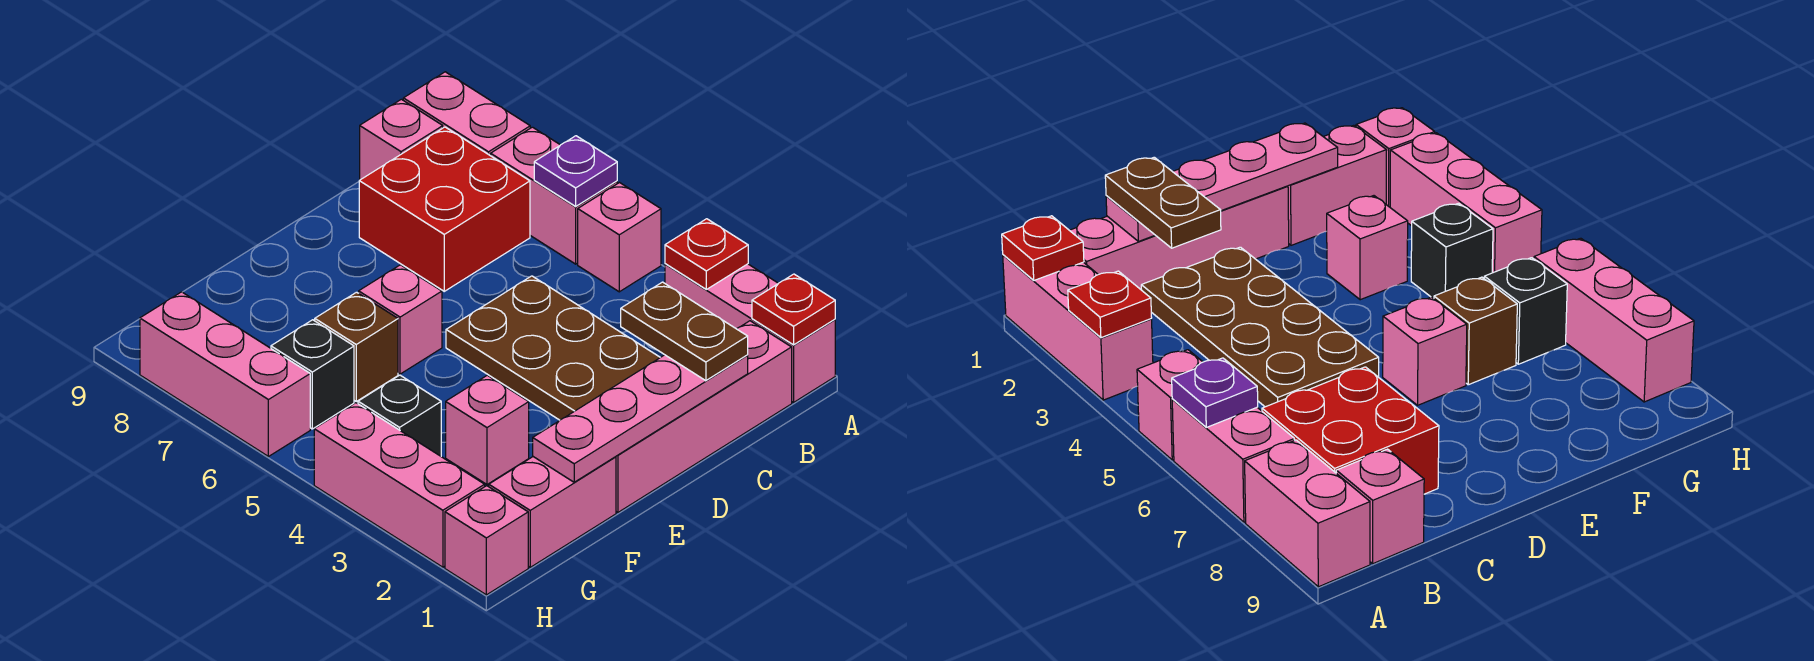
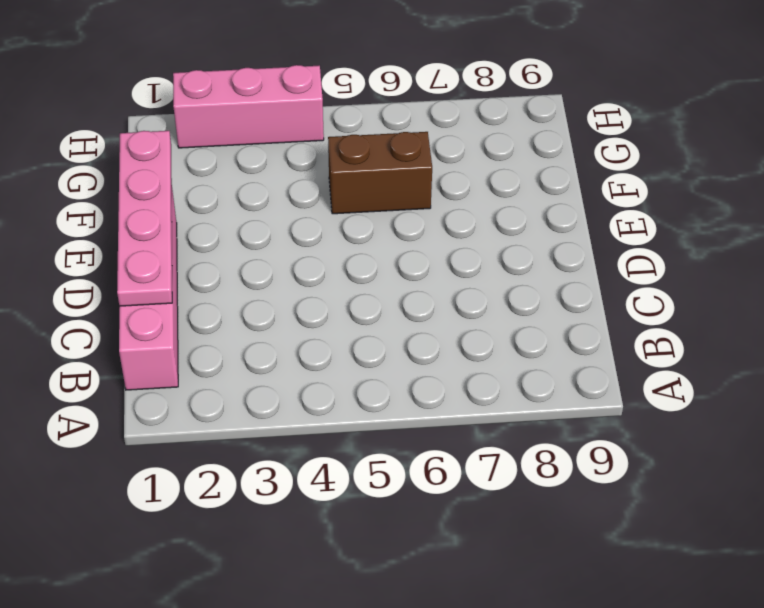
brown 1x2 brick [328,132,432,214] -> brown 1x1 brick [315,292,398,401]
none -> pink 1x3 brick [665,264,835,402]
none -> pink 1x1 brick [578,183,661,292]
none -> pink 1x2 brick [491,127,617,264]

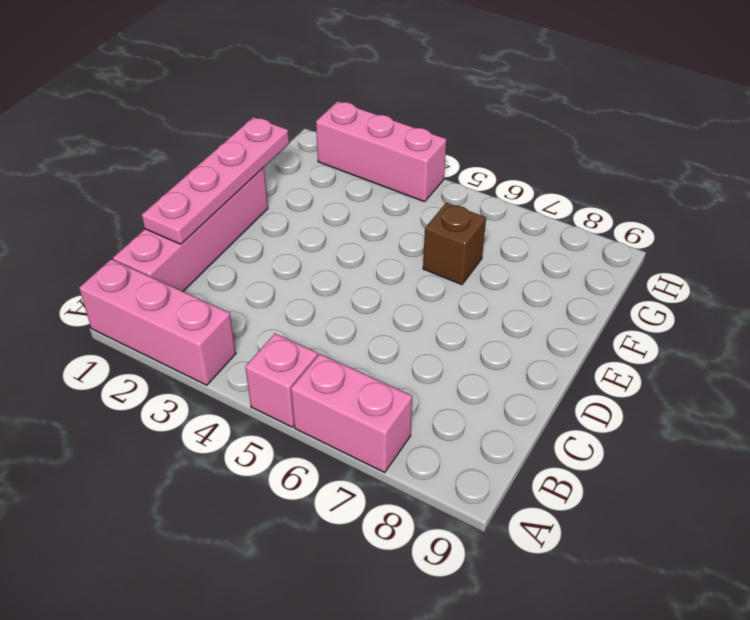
none -> pink 1x2 brick [403,72,530,156]
none -> red 2x2 brick [359,127,530,291]
none -> pink 1x1 brick [360,99,443,180]

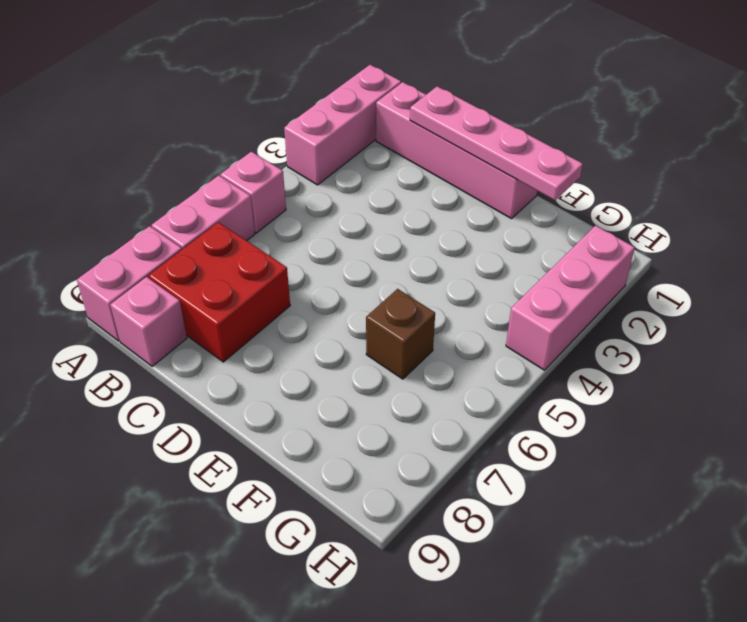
none -> brown 2x4 plate [446,276,660,420]
none -> pink 1x1 brick [359,265,442,374]
none -> pink 1x2 brick [489,457,616,567]

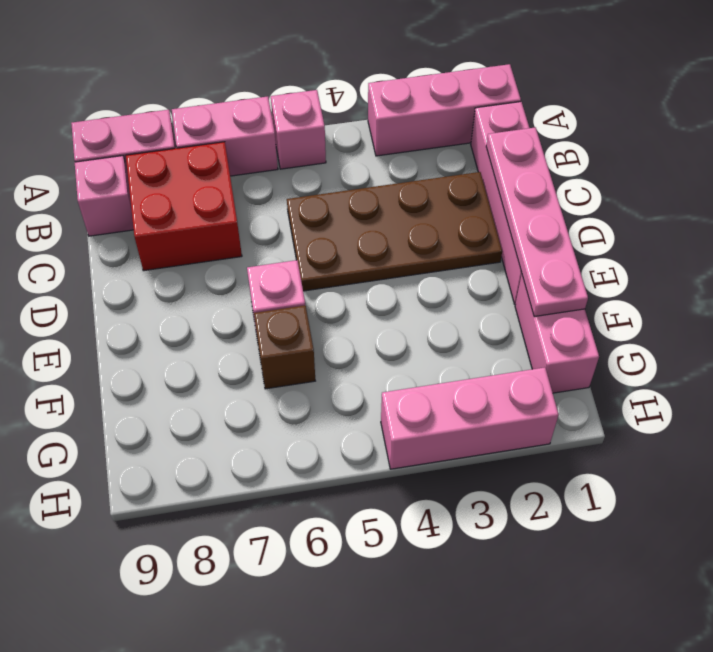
none -> pink 1x1 brick [446,375,529,484]
none -> black 1x1 brick [358,375,441,456]
none -> black 1x1 brick [271,320,354,429]

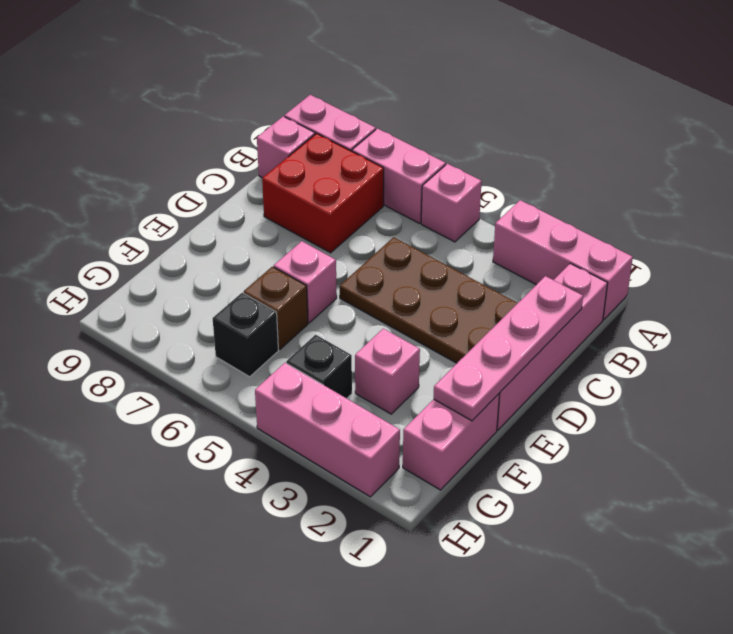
none -> pink 1x1 brick [445,486,528,595]
none -> pink 1x3 brick [140,292,310,457]
none -> red 1x1 plate [752,274,835,345]

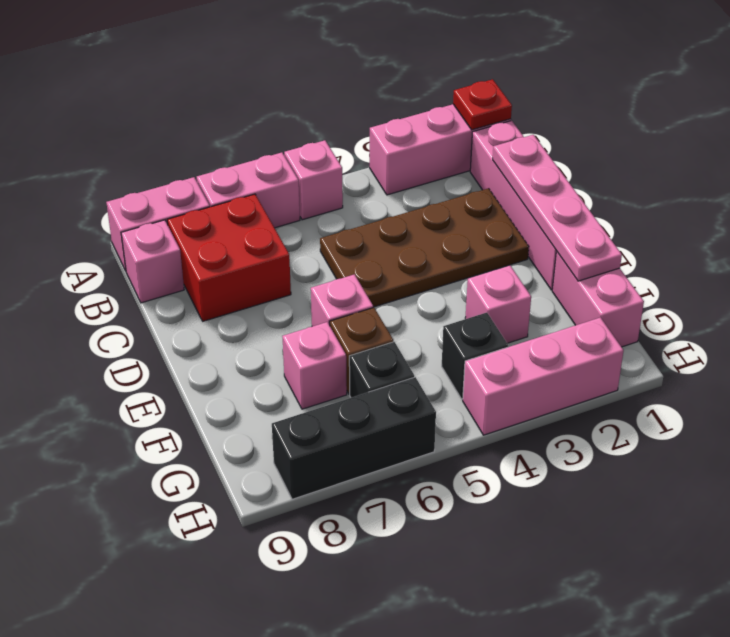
pink 1x1 brick [282,322,347,409] -> pink 1x1 brick moved to [445,486,528,595]
black 1x3 brick [272,377,436,499] -> pink 1x3 brick [140,292,310,457]
none -> red 1x1 plate [665,219,748,289]
none -> purple 1x1 plate [534,136,617,206]
none -> brown 1x2 plate [621,282,748,381]

